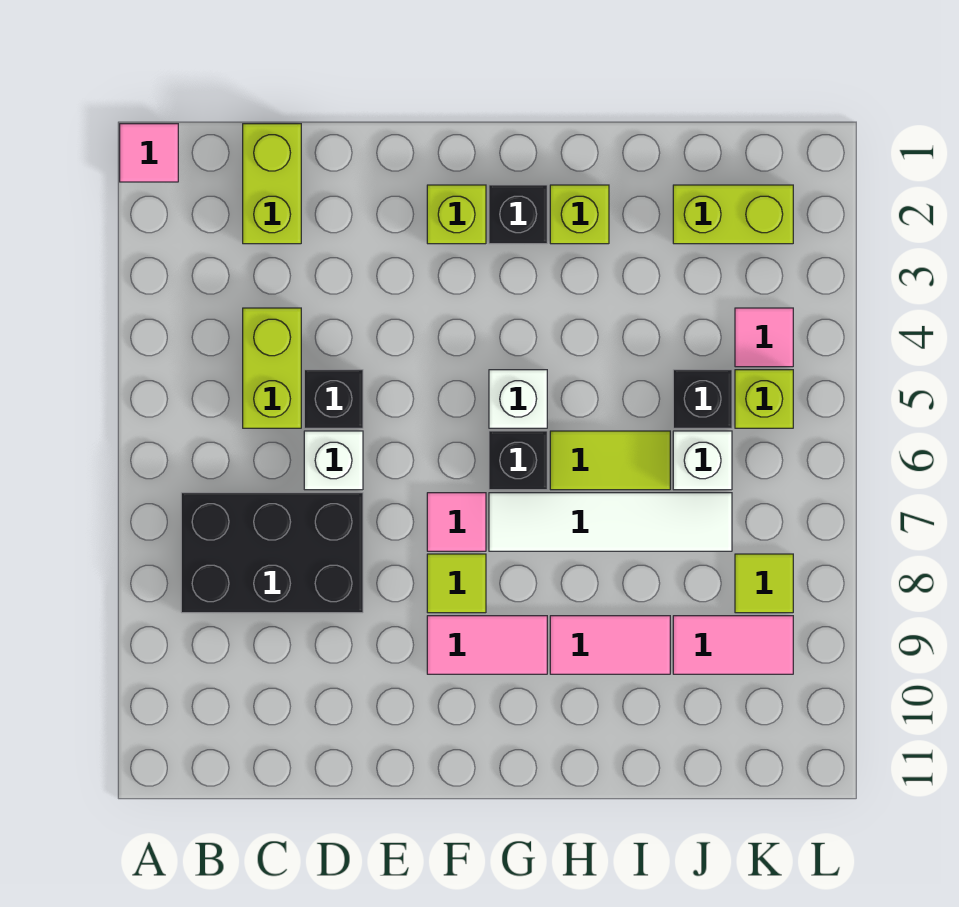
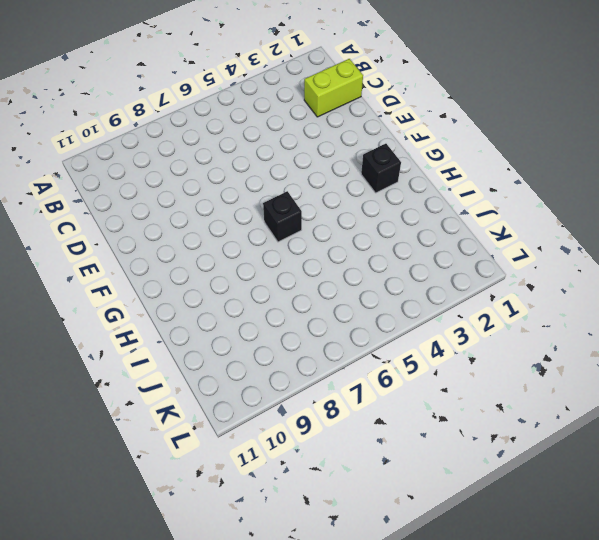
none -> pink 1x1 tile [120,124,178,182]
none -> black 2x3 brick [181,493,363,613]
none -> lime 1x2 brick [243,308,301,428]

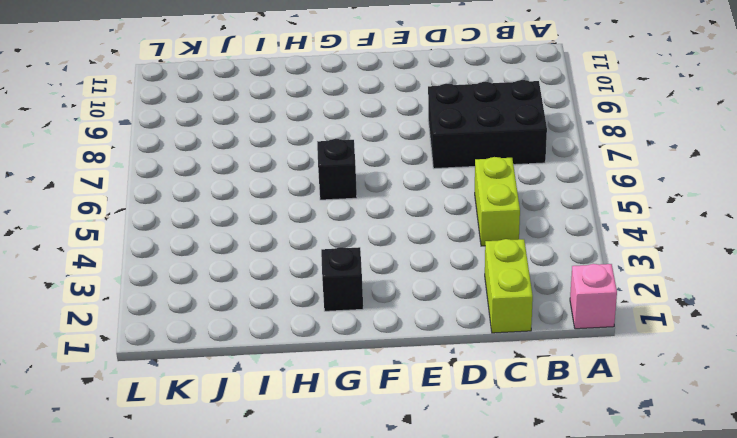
pink 1x1 brick [570,264,617,329] -> pink 1x1 tile [120,124,178,182]
none -> black 1x1 brick [304,370,363,428]
none -> white 1x1 brick [304,431,363,490]
none -> lime 1x1 brick [427,185,486,244]

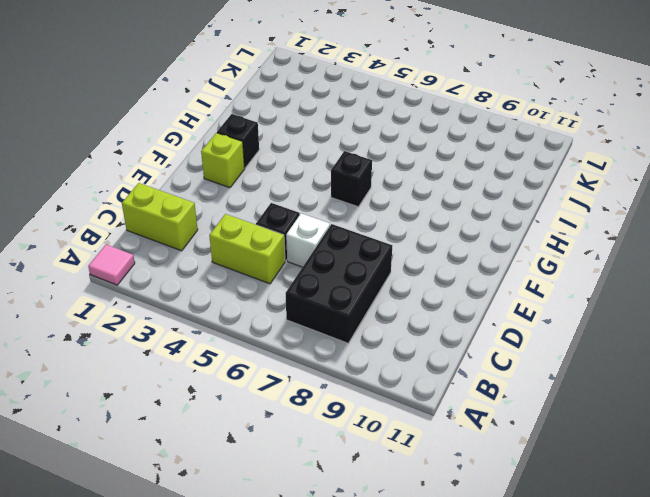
none -> pink 1x1 tile [427,493,486,551]
none -> lime 1x1 tile [427,554,486,613]
none -> pink 1x2 tile [427,616,547,674]

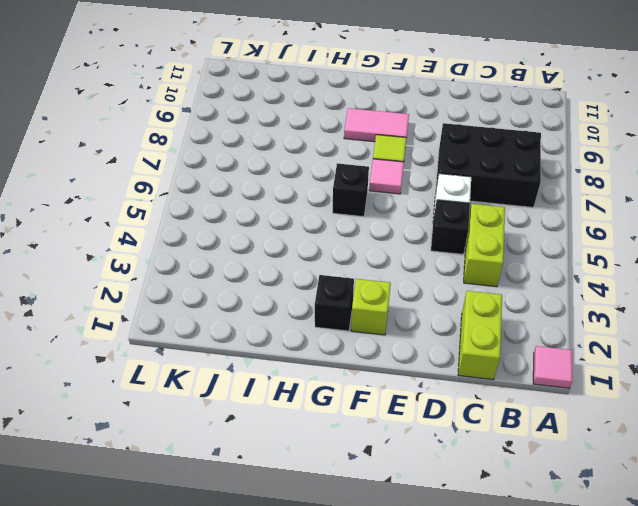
none -> white 1x1 brick [489,370,547,428]
none -> white 1x4 tile [489,493,732,551]
none -> lime 1x1 brick [550,185,609,244]

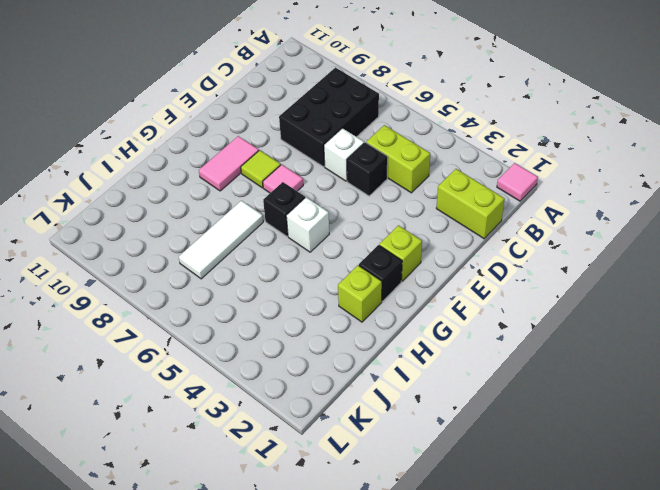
white 1x3 tile [179,201,263,279] -> white 1x4 tile [489,493,732,551]
none -> lime 1x2 tile [550,431,670,490]
none -> pink 1x2 tile [550,616,670,674]
none -> lime 1x2 brick [673,185,793,244]

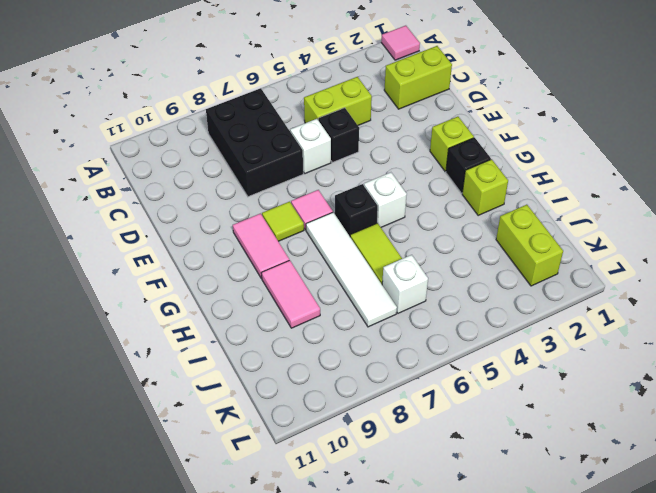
none -> black 1x1 brick [673,370,732,428]
none -> pink 1x2 tile [673,616,793,674]
none -> pink 1x1 tile [735,308,793,367]

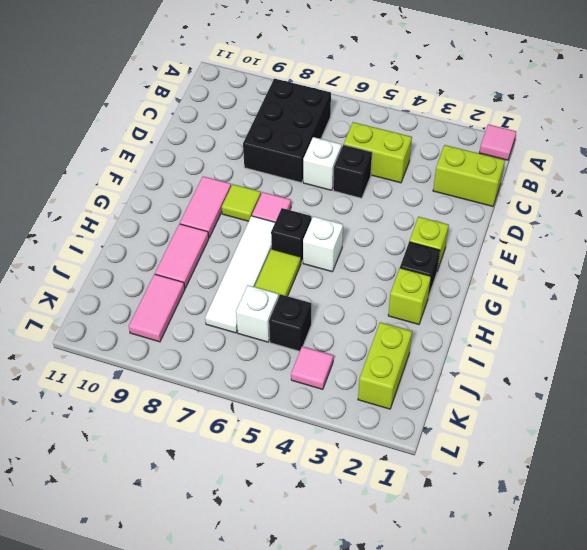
none -> lime 1x1 brick [735,370,793,428]
none -> lime 1x1 tile [735,554,793,613]

